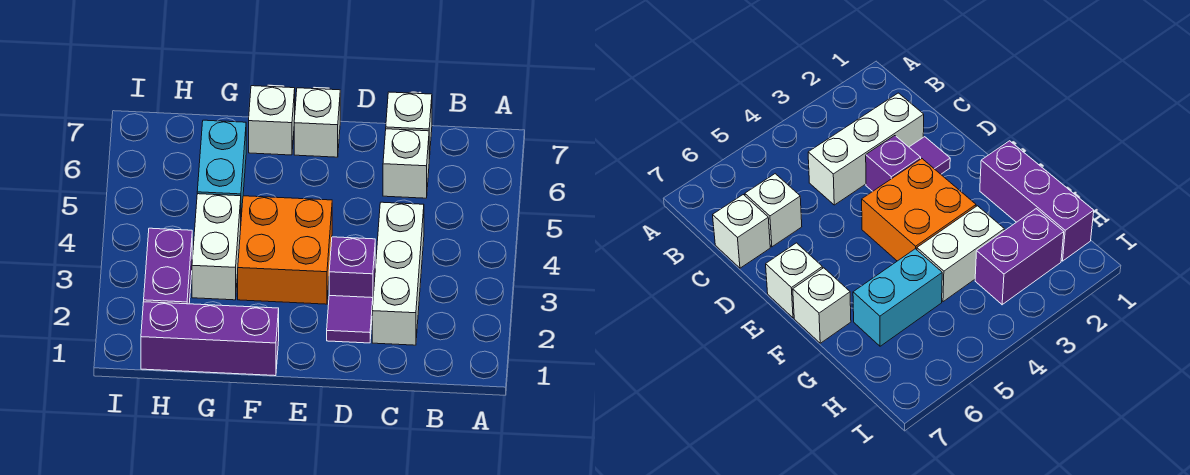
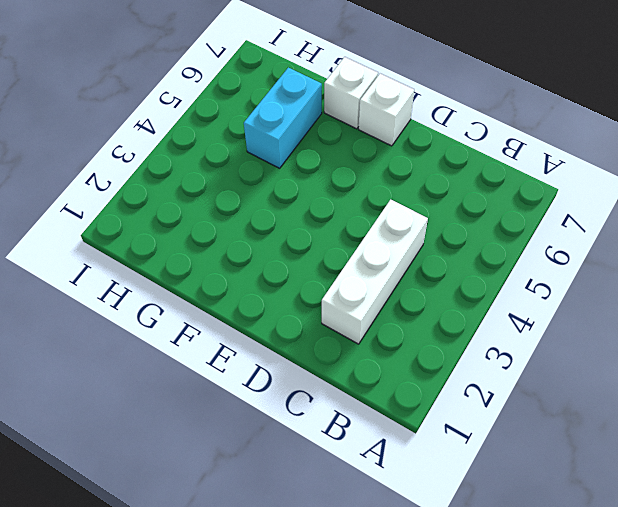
none -> white 1x1 brick [383,129,429,198]
none -> white 1x1 brick [386,92,432,159]
none -> purple 1x1 tile [327,296,373,343]

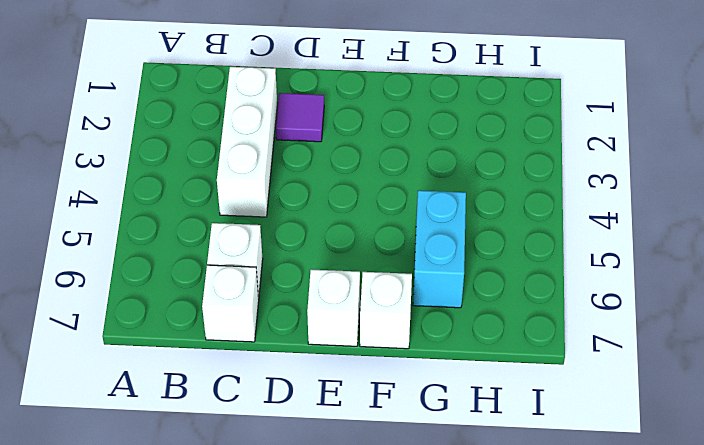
none -> purple 1x1 brick [329,237,375,298]
none -> orange 2x2 brick [238,196,332,304]
none -> purple 1x3 brick [141,302,279,376]

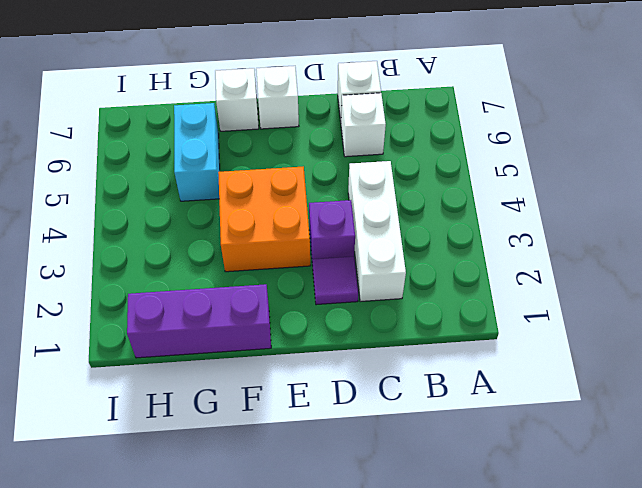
none -> white 1x2 brick [192,194,241,300]
none -> purple 1x2 brick [144,228,192,304]

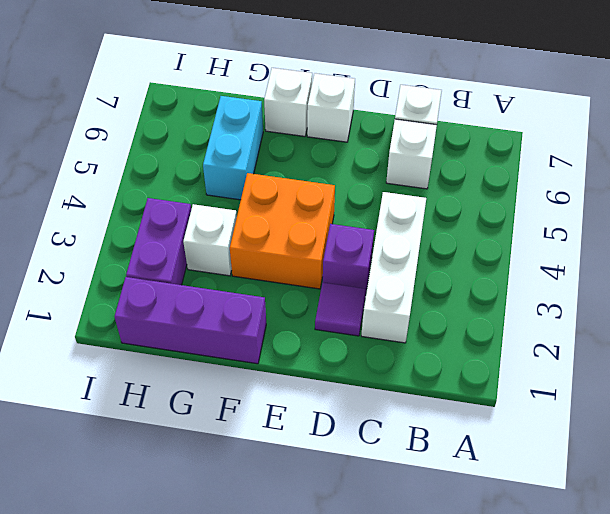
white 1x1 brick [183,204,237,276] -> white 1x2 brick [192,194,241,300]

